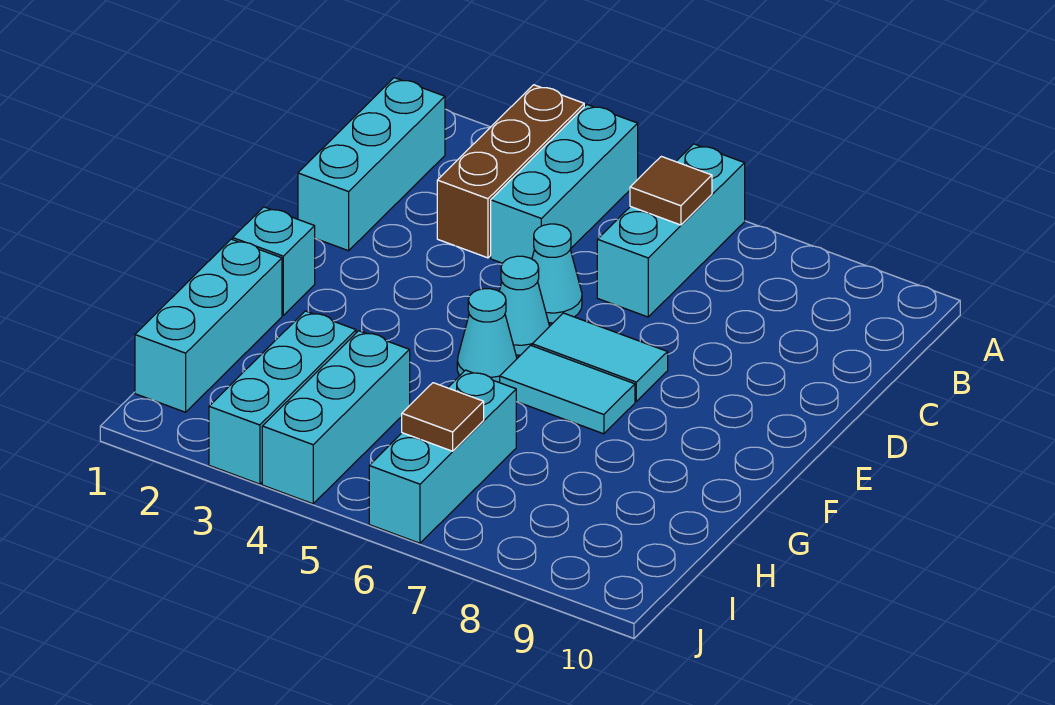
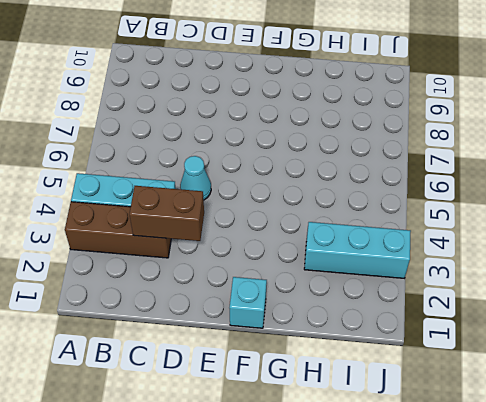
brown 1x2 brick [129,186,204,241] -> none
none -> cyan 1x3 brick [597,144,745,317]
none -> cyan 1x3 brick [298,78,445,251]
none -> cyan 1x1 cone [499,256,549,355]

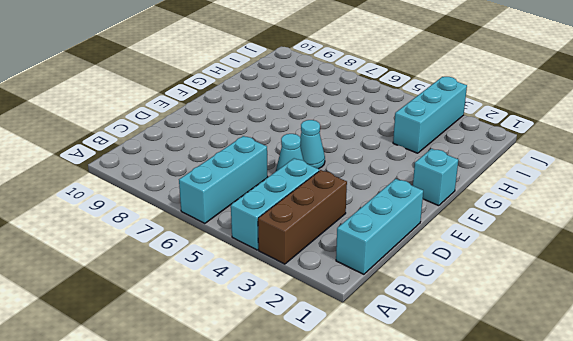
none -> cyan 1x2 tile [532,313,668,401]
none -> cyan 1x1 cone [457,289,517,383]
none -> cyan 1x2 tile [500,345,635,434]

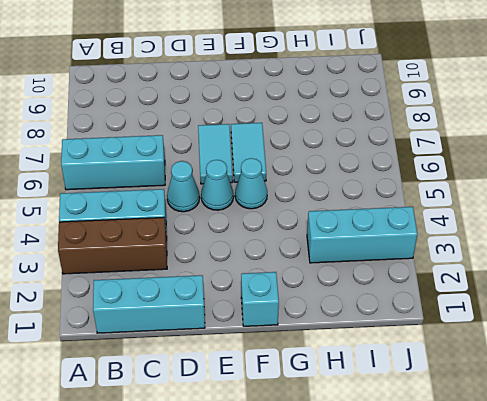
none -> cyan 1x3 brick [135,239,282,412]
none -> cyan 1x3 brick [262,331,410,504]
none -> cyan 1x3 brick [369,370,516,543]

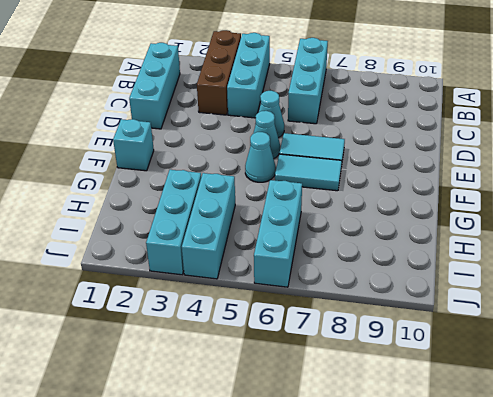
none -> cyan 1x3 brick [135,239,282,412]
none -> brown 1x1 tile [630,156,712,225]
none -> brown 1x1 tile [402,383,484,451]

